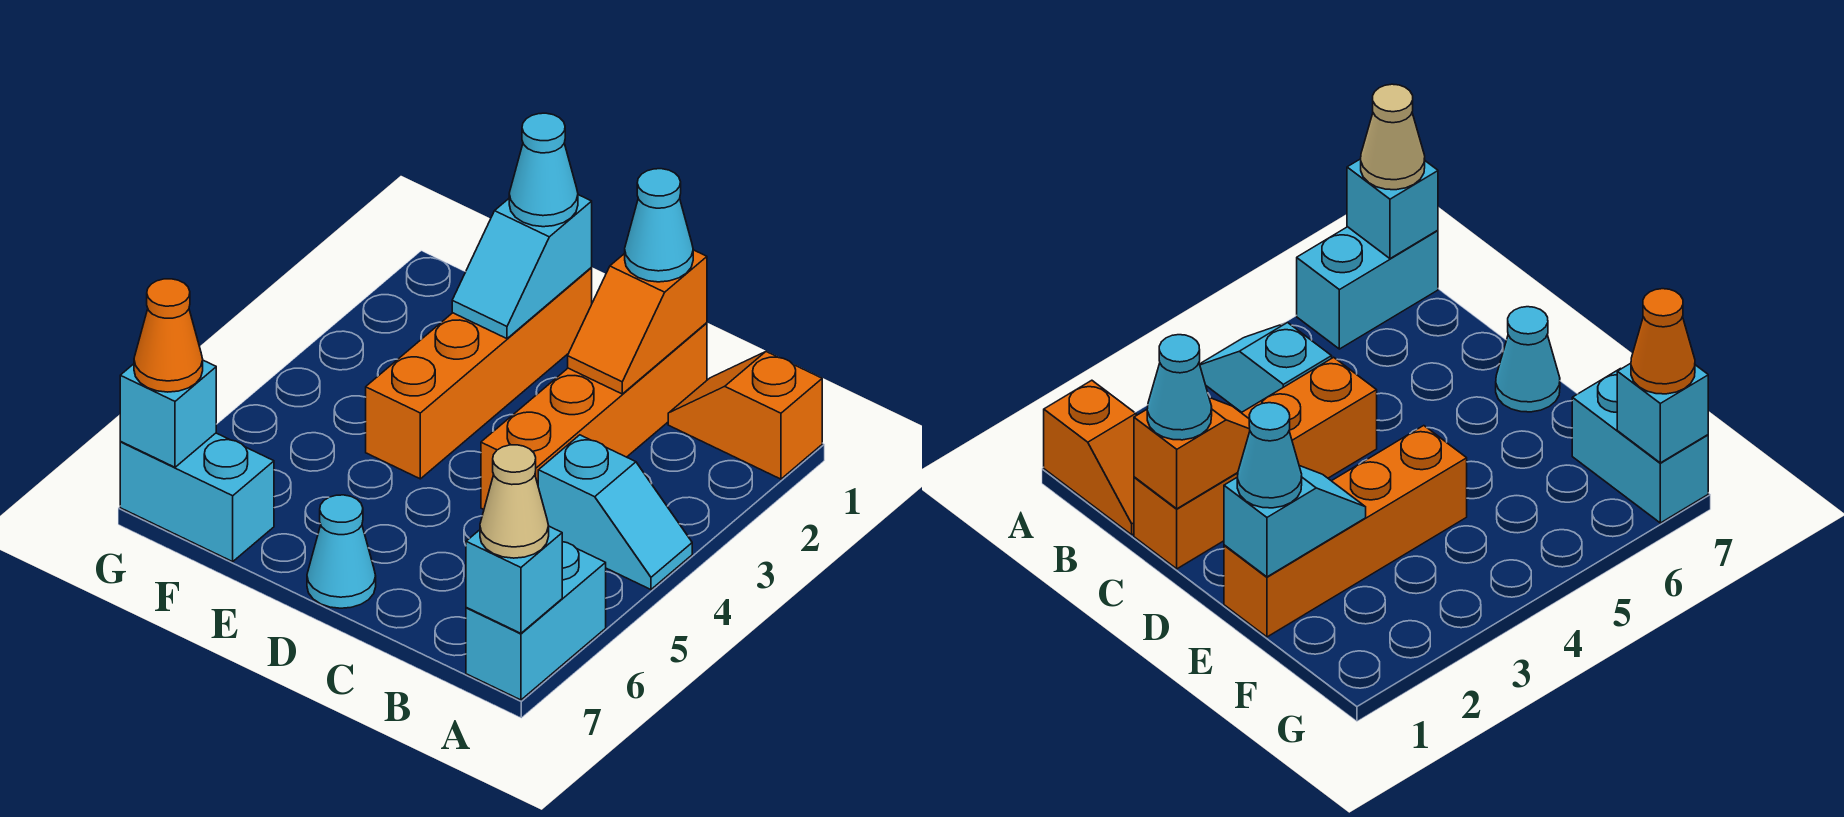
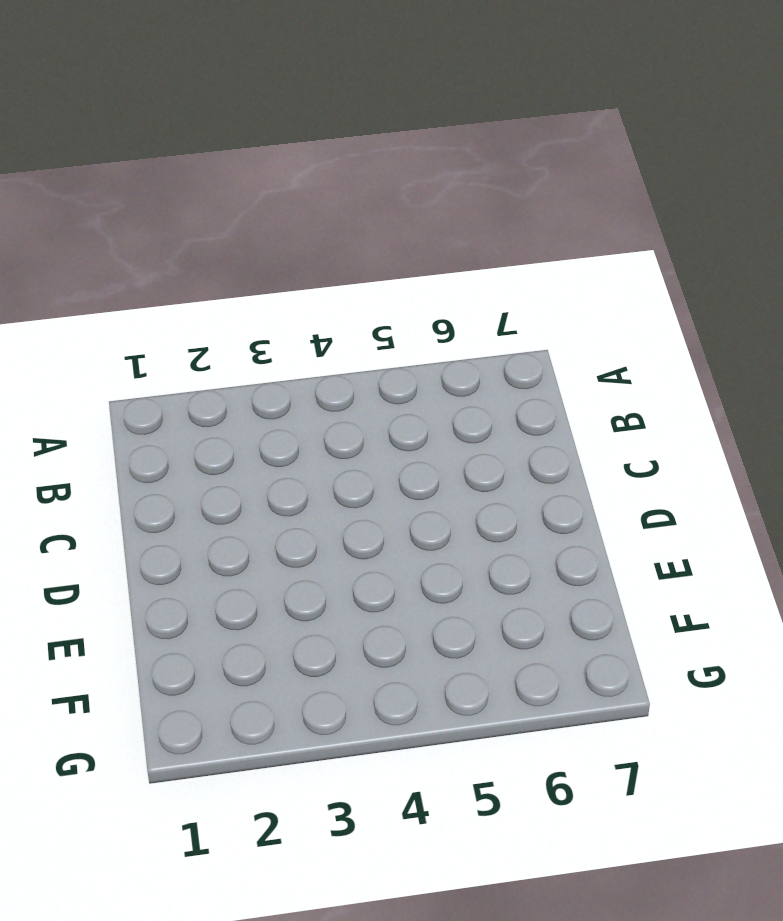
none -> orange 1x2 slope [668,352,822,479]
none -> cyan 1x2 slope [538,435,692,590]
none -> cyan 1x2 brick [466,542,606,700]

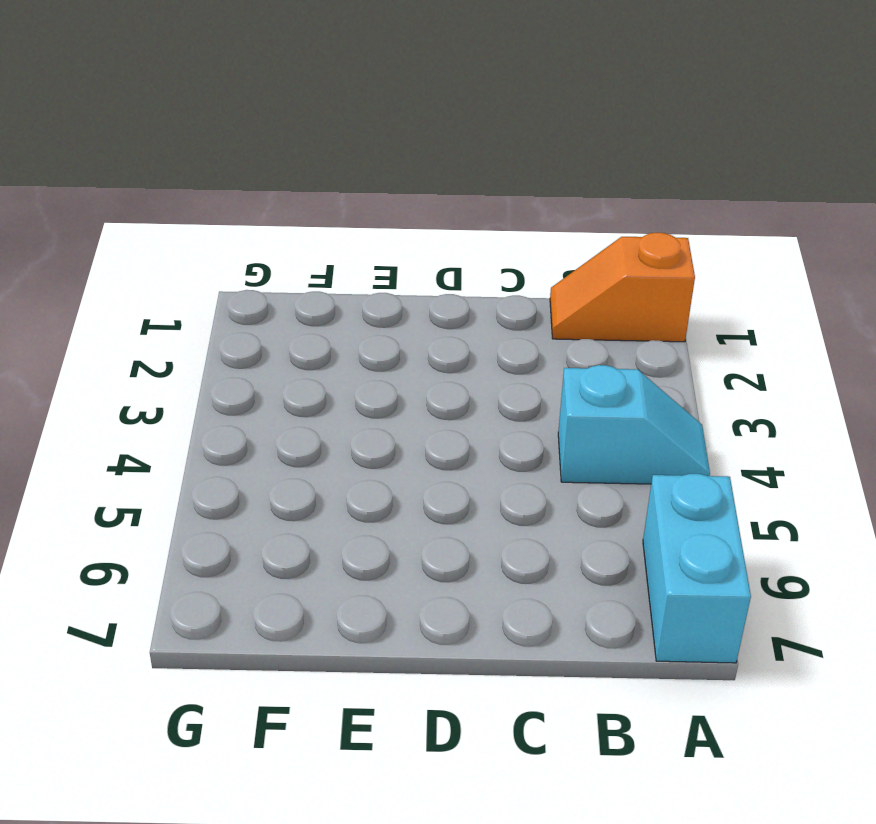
none -> orange 1x4 brick [481,323,707,509]
none -> cyan 1x1 cone [307,495,376,608]
none -> orange 1x4 brick [366,268,592,479]

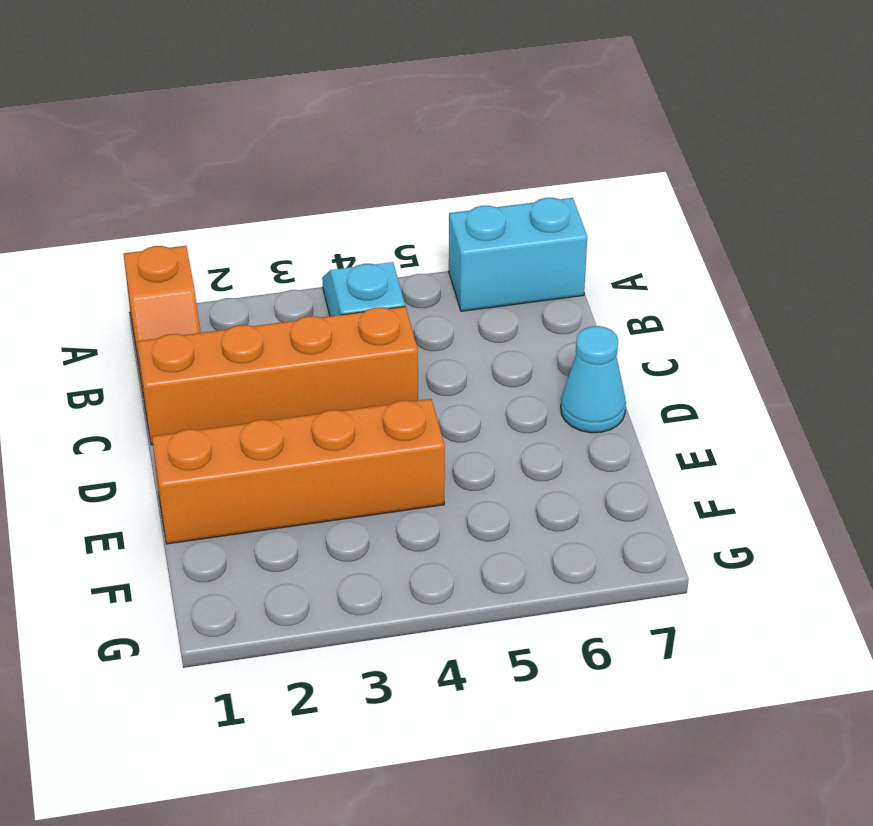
none -> cyan 1x2 brick [120,433,274,562]
none -> cyan 1x1 brick [466,526,562,633]
none -> orange 1x2 slope [568,250,707,394]

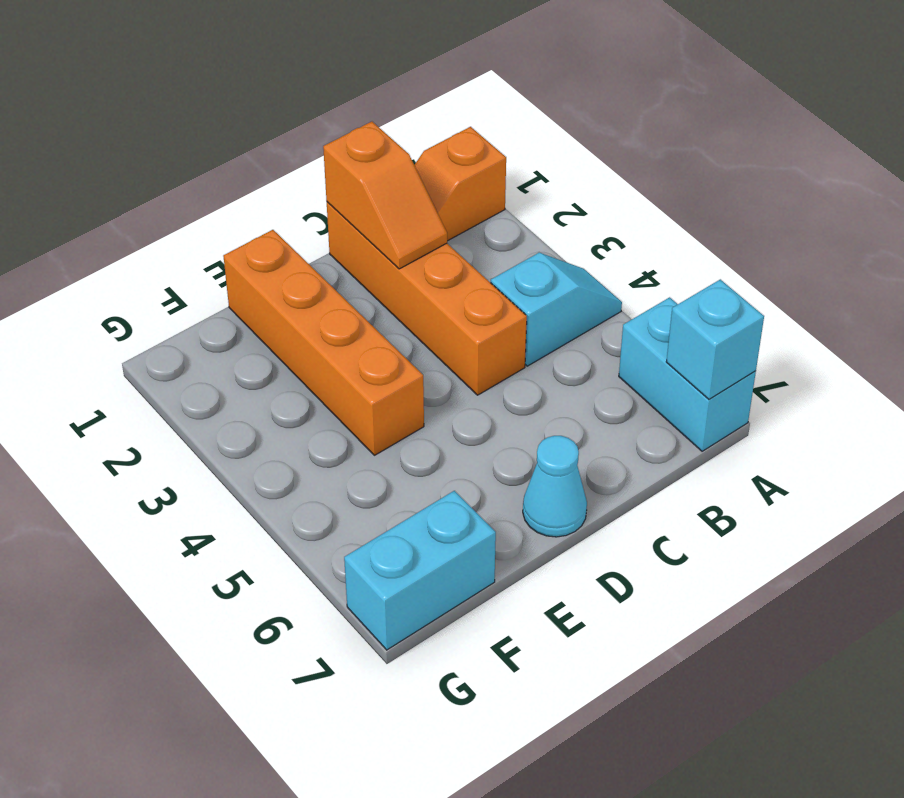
none -> cyan 1x2 slope [452,195,592,339]
none -> cyan 1x1 brick [120,360,216,467]
none -> tan 1x1 cone [480,445,549,558]

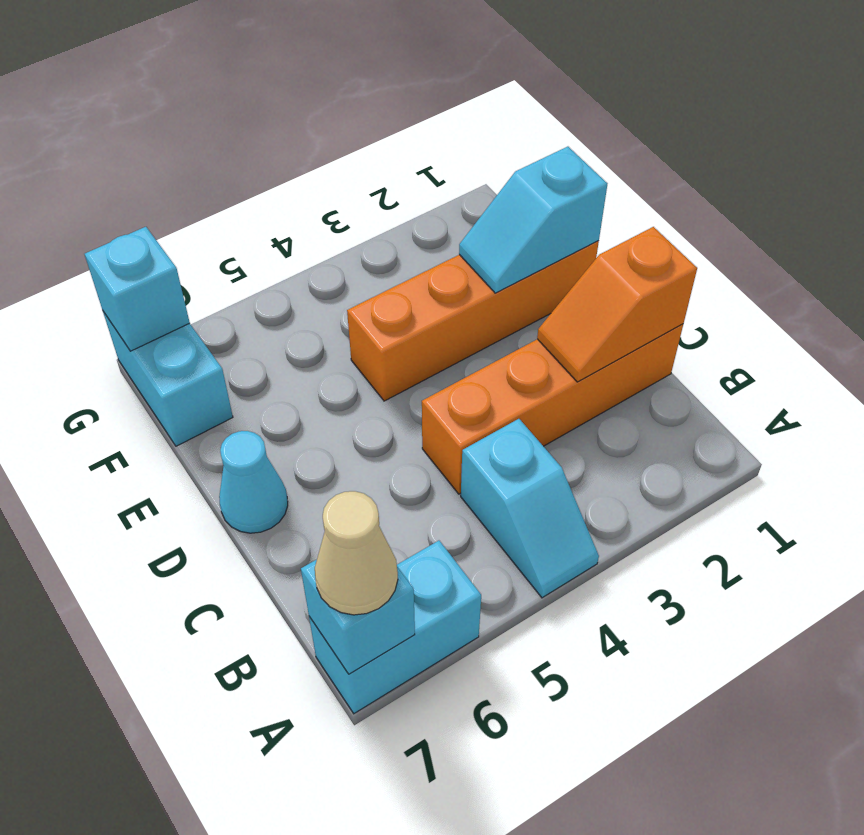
none -> orange 1x2 slope [668,352,822,479]
none -> cyan 1x1 cone [625,169,693,282]
none -> cyan 1x1 cone [509,113,578,227]

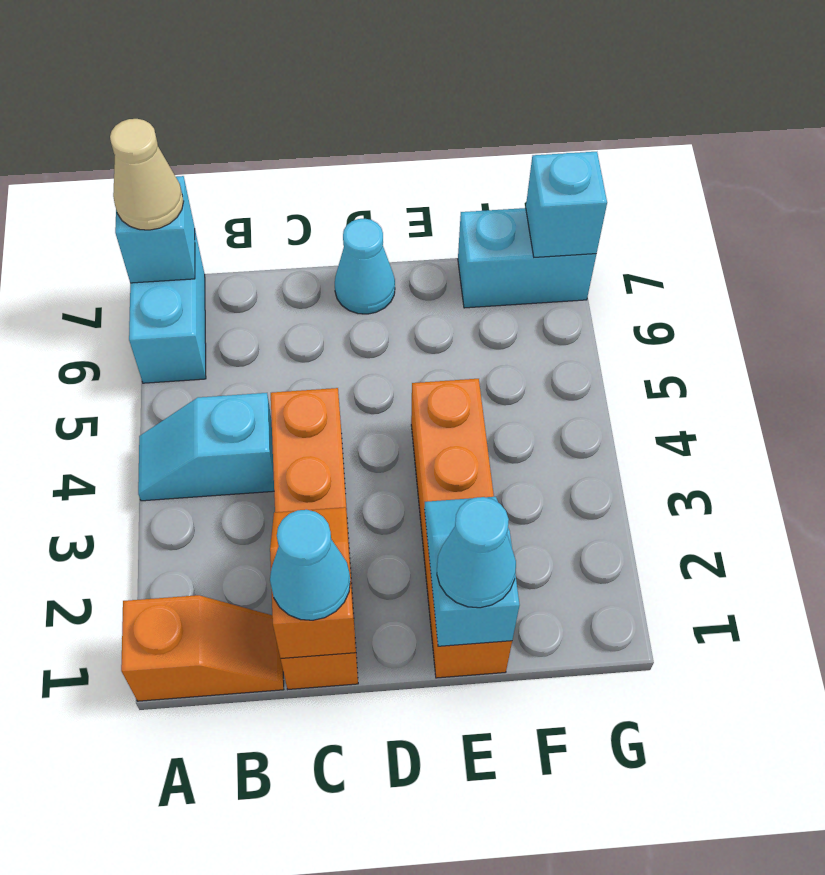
none -> orange 1x1 cone [134,279,203,392]

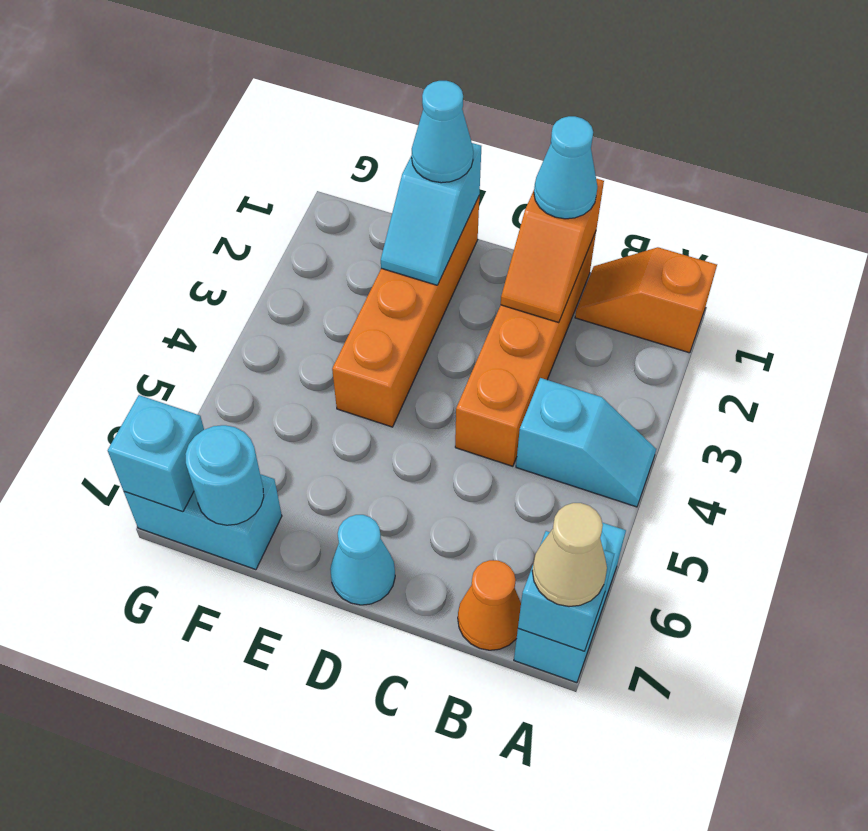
orange 1x1 cone [458,560,521,650] -> orange 1x1 cone moved to [134,279,203,392]
cyan 1x1 round brick [185,425,264,525] -> none

